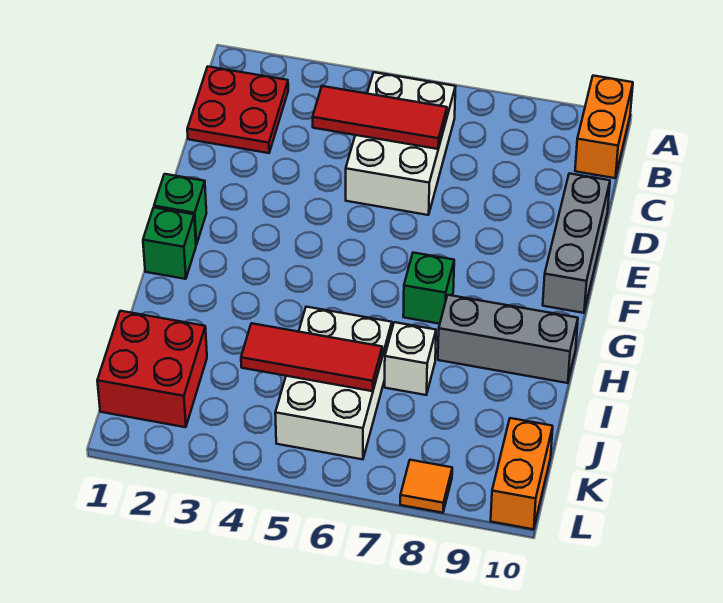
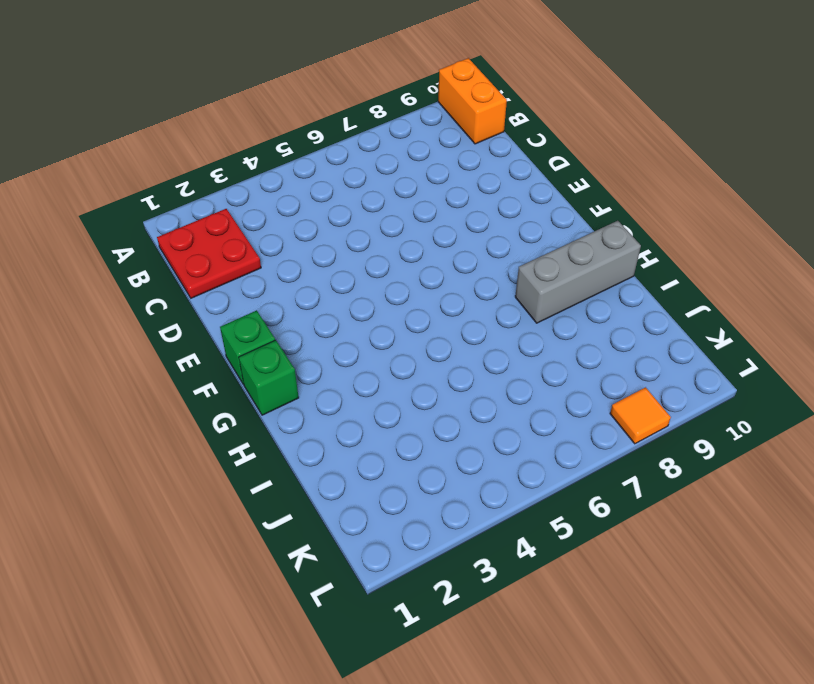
none -> white 2x3 brick [346,72,456,215]
none -> grey 1x3 brick [543,173,610,313]
none -> green 1x1 brick [403,253,454,324]

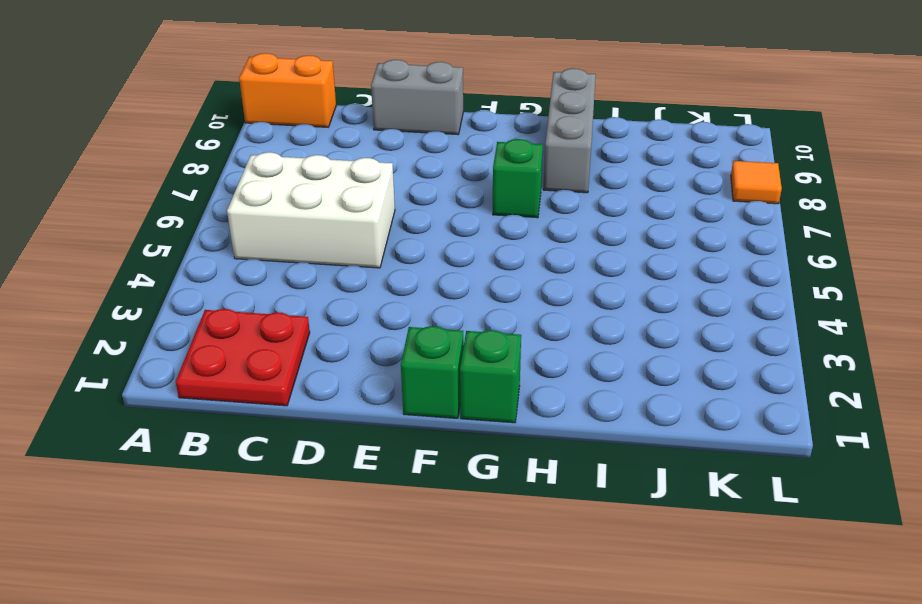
grey 1x2 brick [371,60,463,135] -> grey 1x3 brick [543,173,610,313]
none -> white 2x3 brick [275,307,392,459]
none -> white 1x1 brick [385,322,436,395]
none -> red 2x2 brick [97,311,207,427]

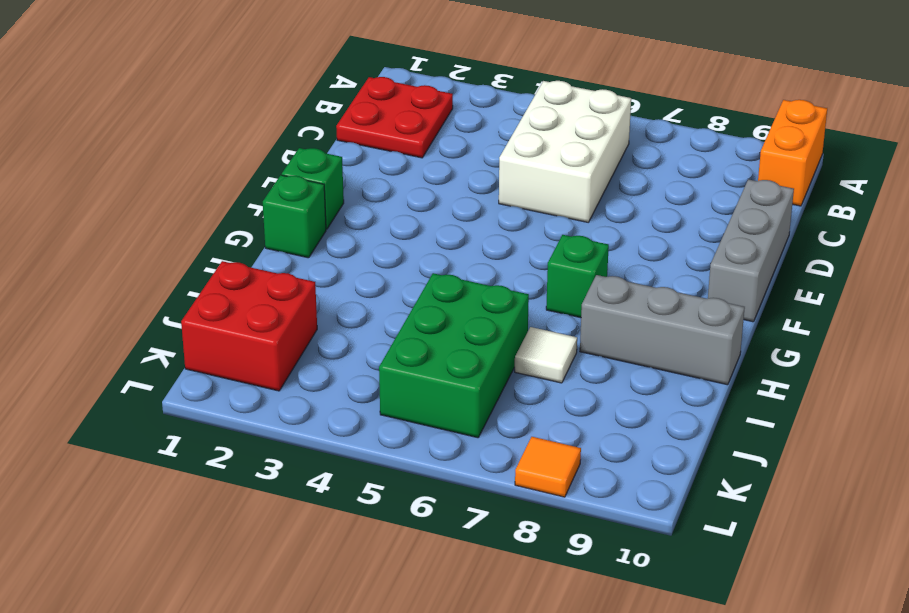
green 2x3 brick [379,273,529,438] -> white 2x3 brick [275,307,392,459]
white 1x1 tile [515,327,577,383] -> white 1x1 brick [385,322,436,395]
none -> orange 1x2 brick [491,418,553,529]
none -> red 1x3 tile [313,86,447,149]
none -> red 1x3 tile [241,323,382,391]

